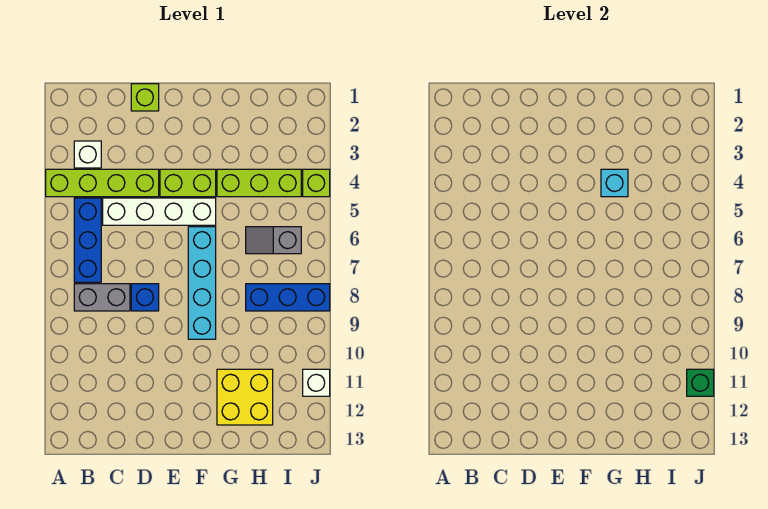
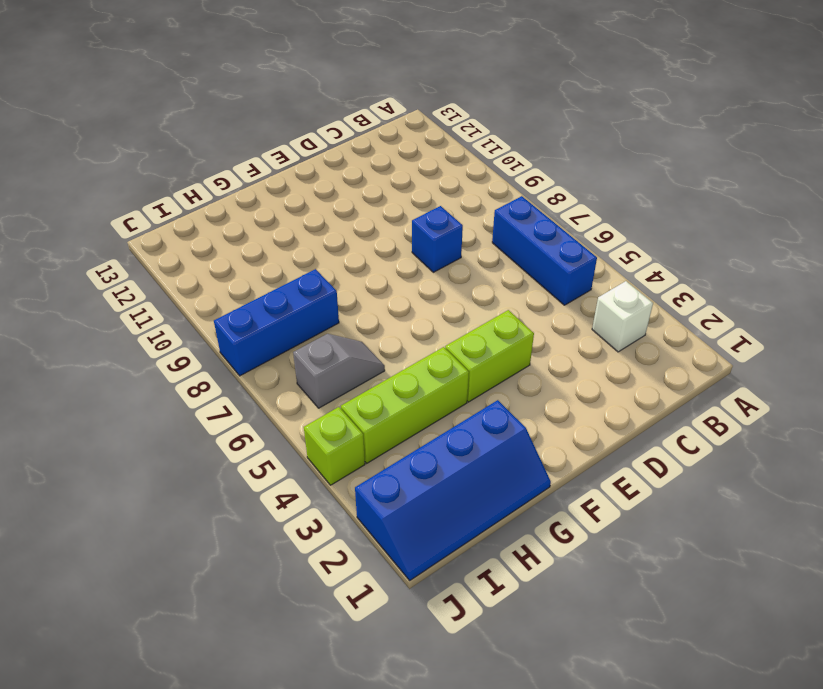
blue 2x4 slope [355,400,551,580] -> none
none -> lime 1x4 brick [46,169,159,197]
none -> grey 1x2 brick [74,284,130,311]
none -> white 1x4 brick [103,198,216,225]

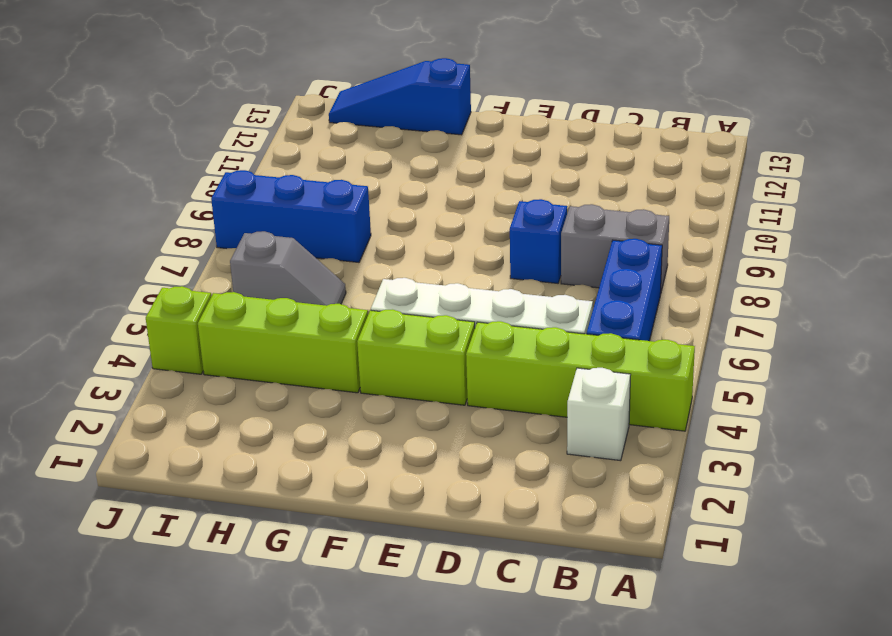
blue 1x3 slope [329,58,471,135] -> none
none -> lime 1x1 brick [131,84,159,111]
none -> cyan 1x4 brick [188,227,216,339]
none -> yellow 2x2 brick [217,369,273,425]

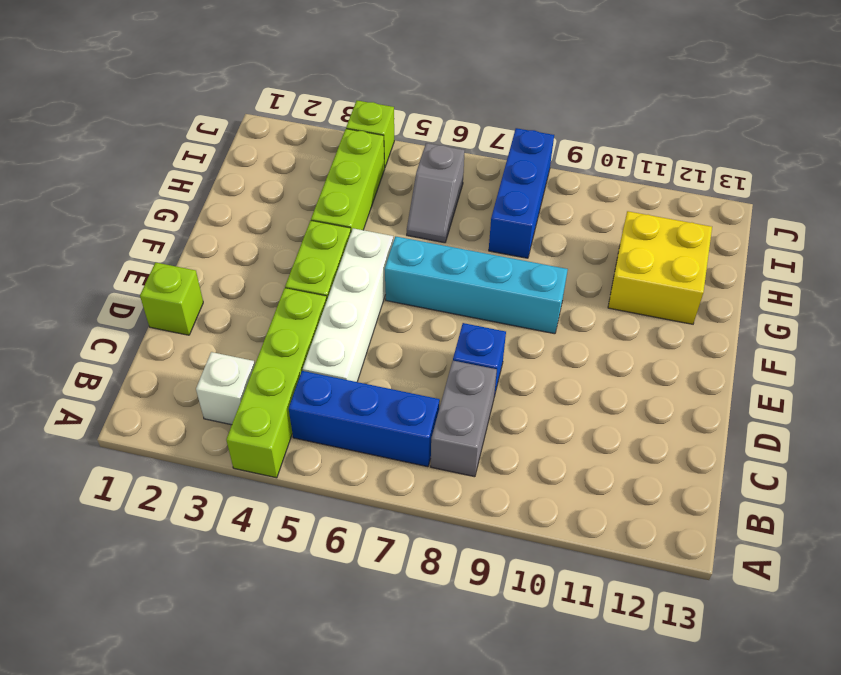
none -> white 1x1 brick [303,369,330,396]
none -> cyan 1x1 brick [601,169,628,197]
none -> green 1x1 brick [687,369,714,396]

